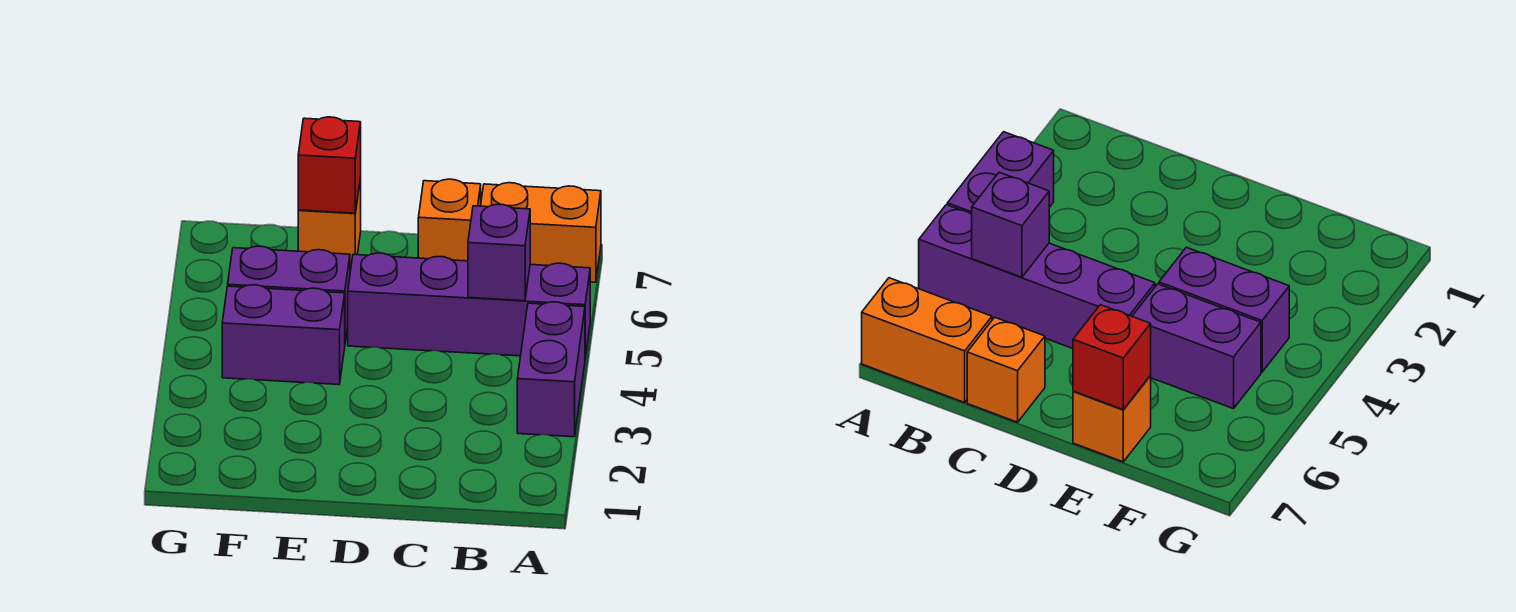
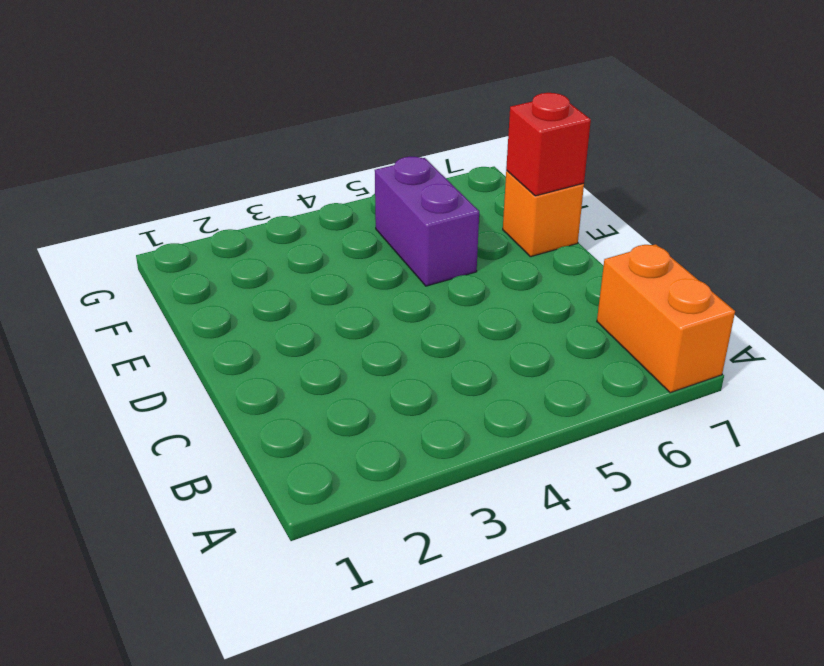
none -> purple 1x2 brick [517,302,585,437]
none -> purple 1x4 brick [348,253,590,358]

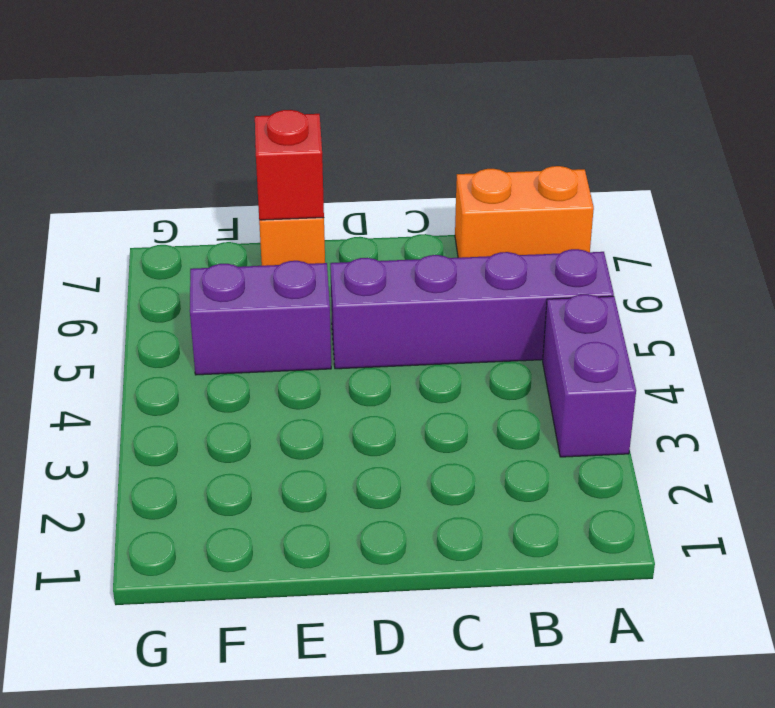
none -> orange 1x1 brick [418,179,481,261]
none -> purple 1x2 brick [222,285,345,385]

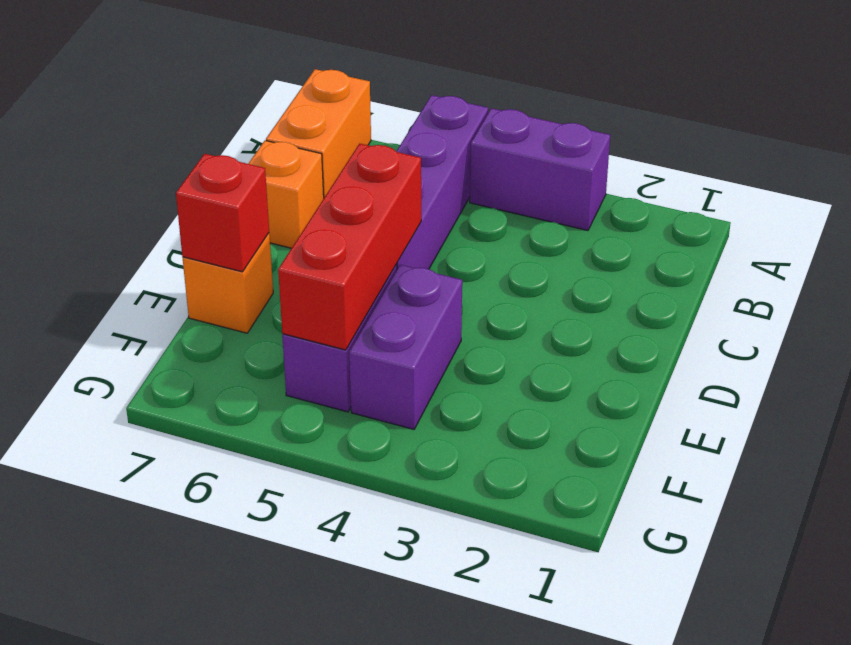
red 1x3 brick [278,144,421,350] -> none
none -> purple 1x1 brick [468,204,530,301]

